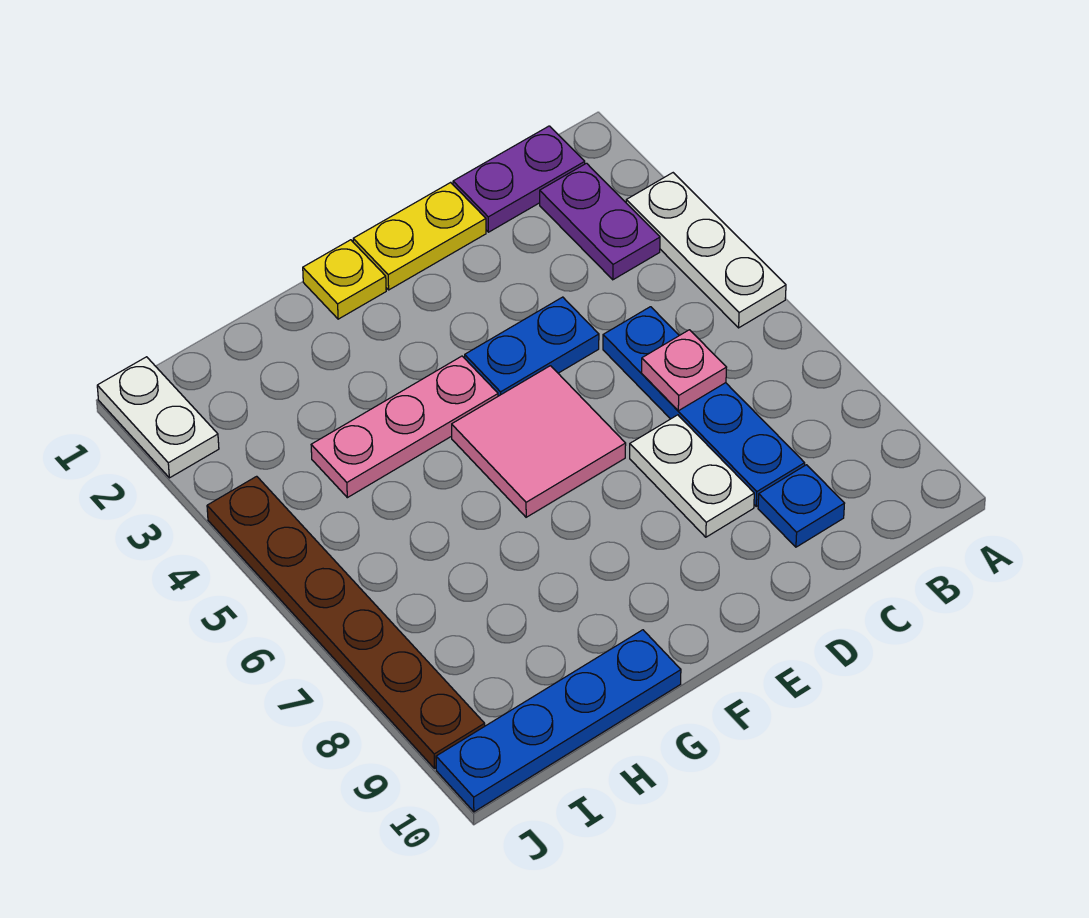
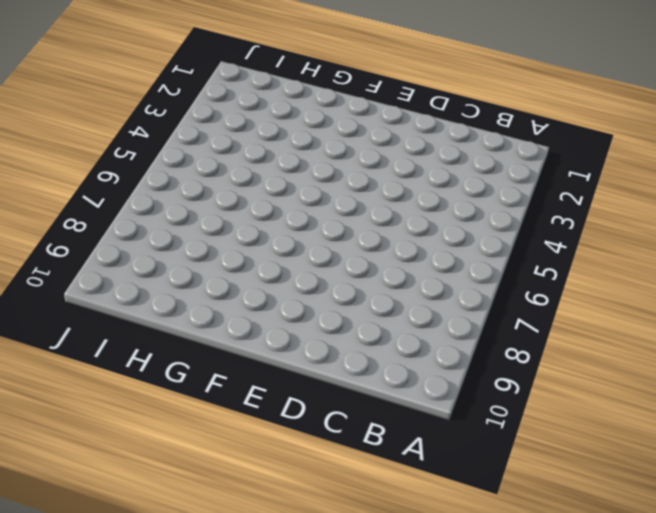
none -> white 1x3 plate [626,173,786,328]
none -> purple 1x2 plate [453,126,585,232]
none -> purple 1x2 plate [540,163,660,280]

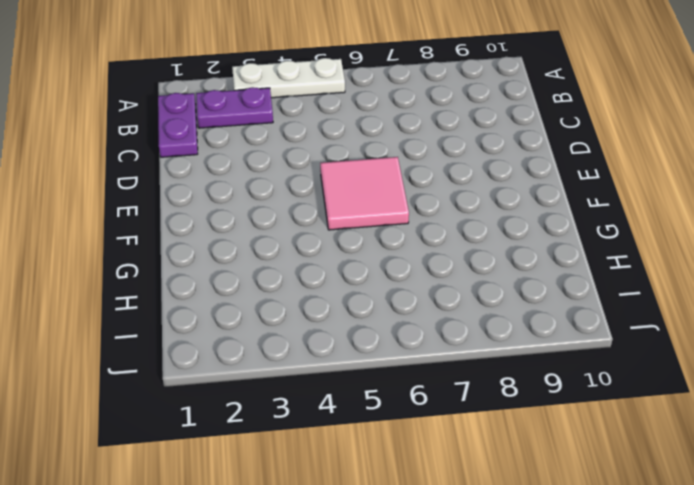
none -> blue 1x4 plate [603,307,805,506]
none -> blue 1x1 plate [758,465,845,547]
none -> yellow 1x2 plate [353,182,486,290]

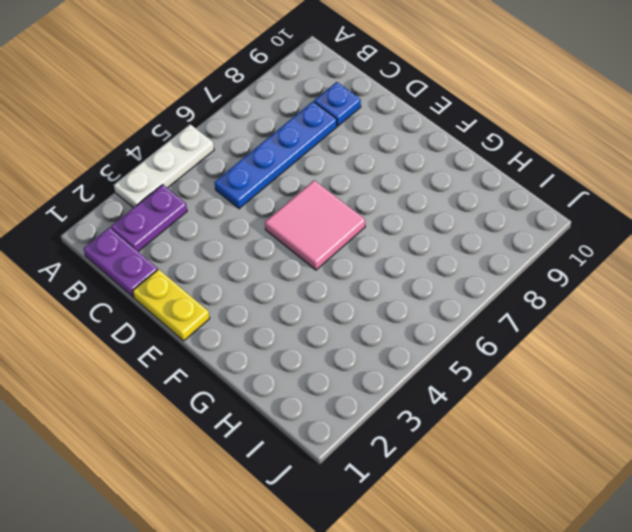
none -> blue 1x2 plate [465,297,599,396]
none -> white 1x2 plate [630,415,754,537]
none -> yellow 1x1 plate [303,240,386,319]

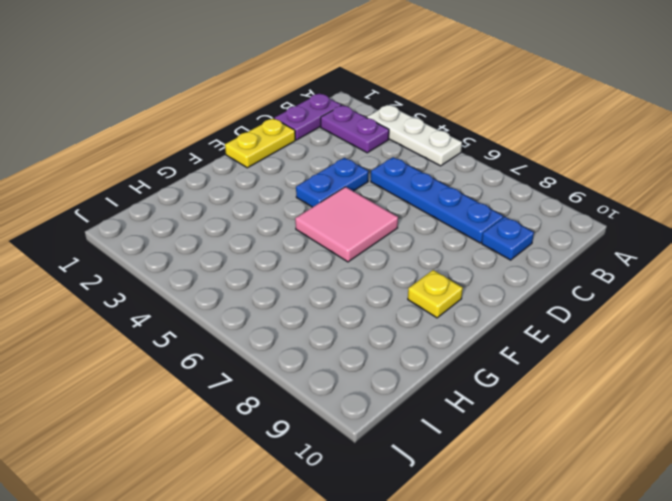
yellow 1x1 plate [408,270,463,318] -> yellow 1x1 plate moved to [303,240,386,319]
none -> white 1x2 plate [630,415,754,537]
none -> pink 1x3 plate [311,356,498,498]
none -> blue 1x4 plate [436,630,681,812]

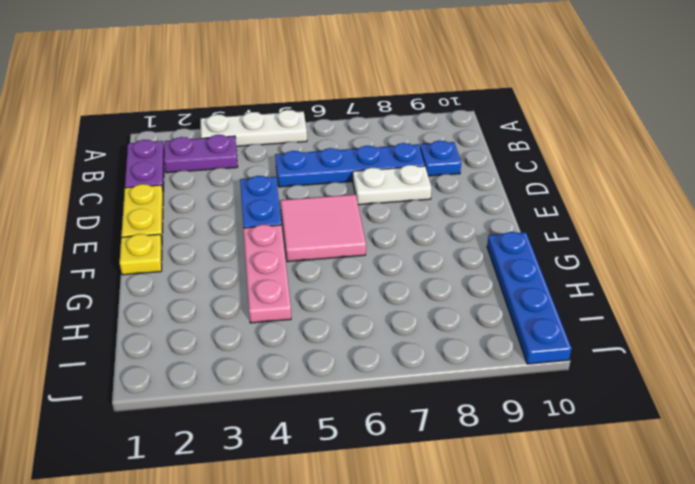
none -> white 1x2 plate [97,357,219,478]
none -> brown 1x6 plate [207,476,485,768]
none -> pink 1x1 plate [642,330,727,411]

